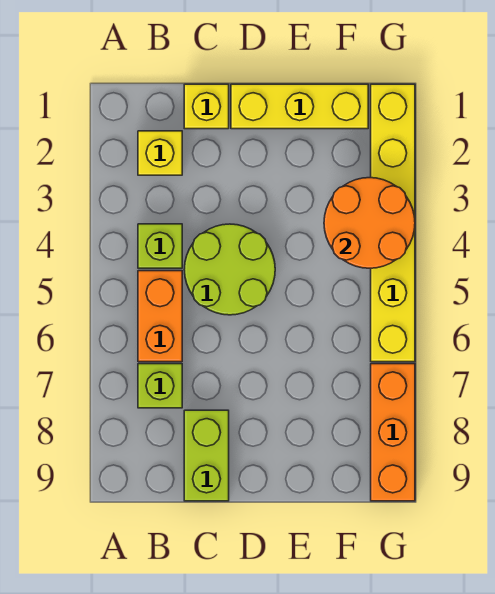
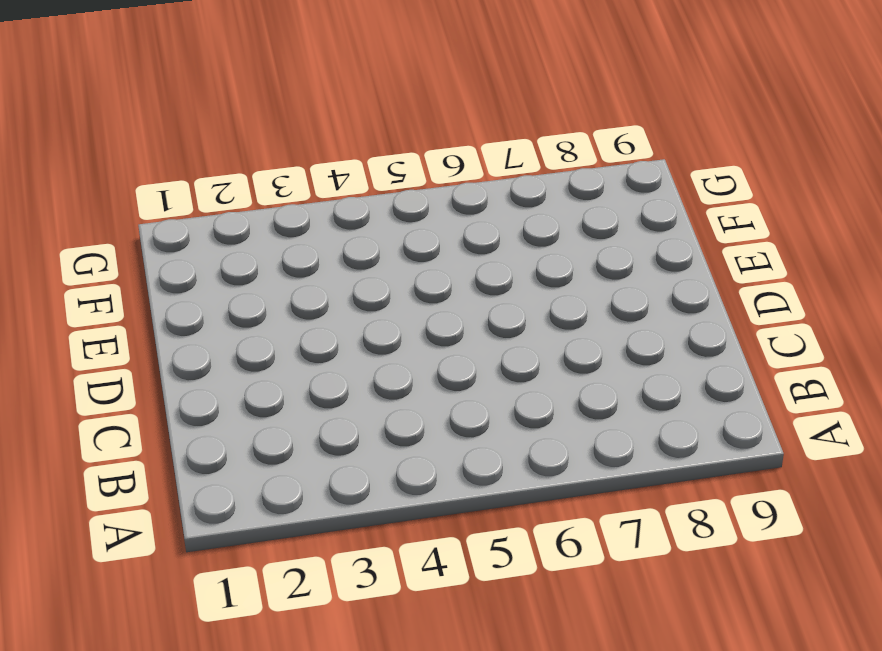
none -> yellow 1x1 brick [138,131,182,175]
none -> lime 1x1 brick [138,224,182,268]

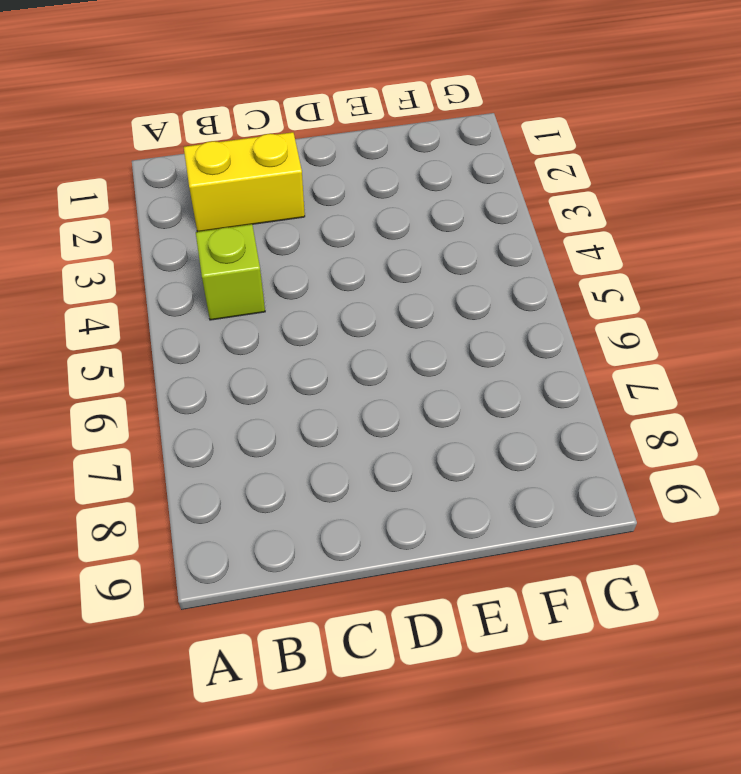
yellow 1x2 brick [184,132,305,232] -> yellow 1x1 brick [138,131,182,175]
none -> orange 1x2 brick [138,271,182,362]
none -> lime 1x1 brick [138,364,182,408]

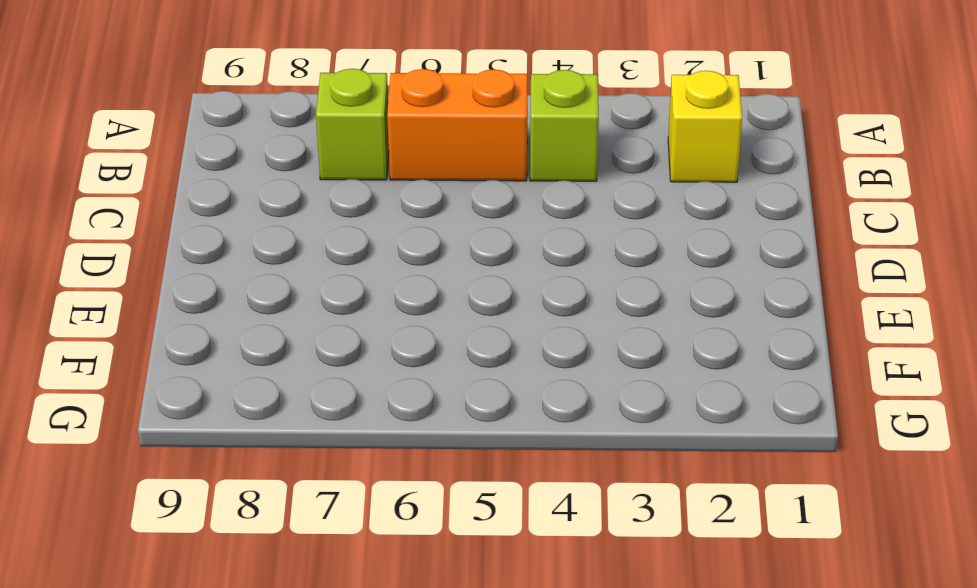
none -> yellow 1x1 brick [184,84,229,129]
none -> lime 2x2 round brick [184,224,275,315]

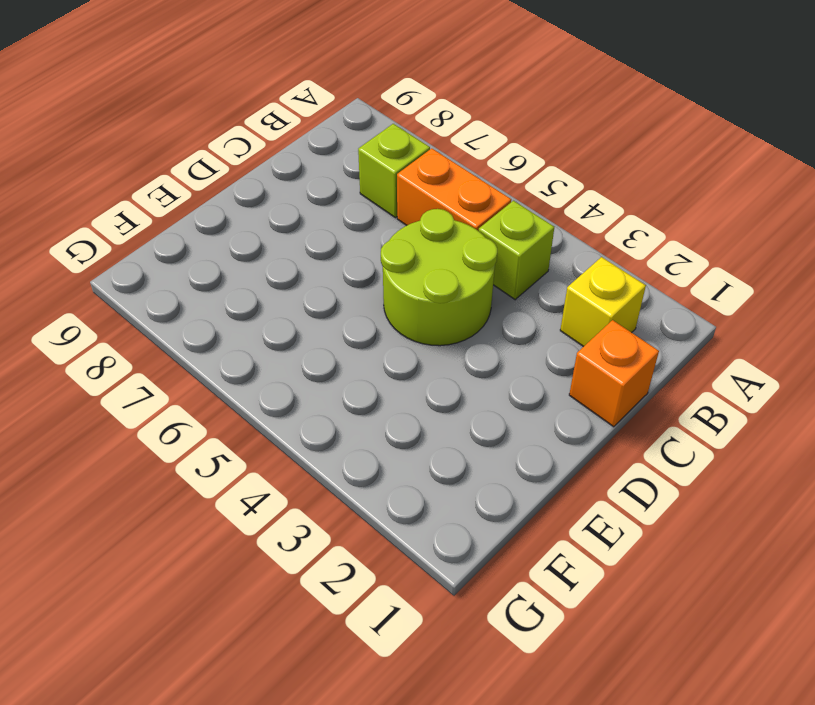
orange 1x1 brick [569,320,659,427] -> yellow 1x1 brick [184,84,229,129]
none -> lime 1x2 brick [184,410,229,501]
none -> yellow 1x3 brick [231,84,368,129]

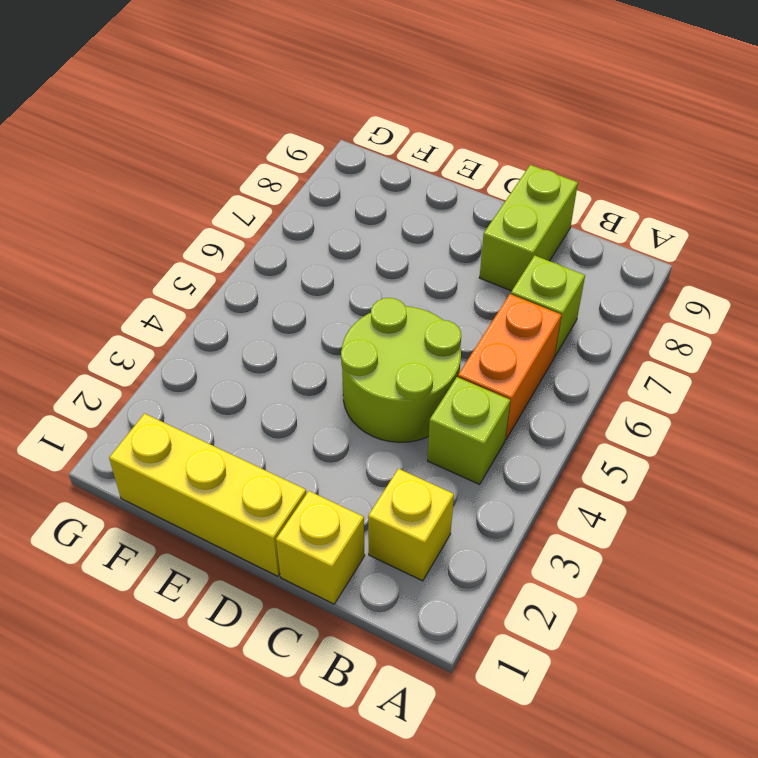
none -> yellow 1x6 brick [371,84,415,362]
none -> orange 1x3 brick [371,364,415,501]

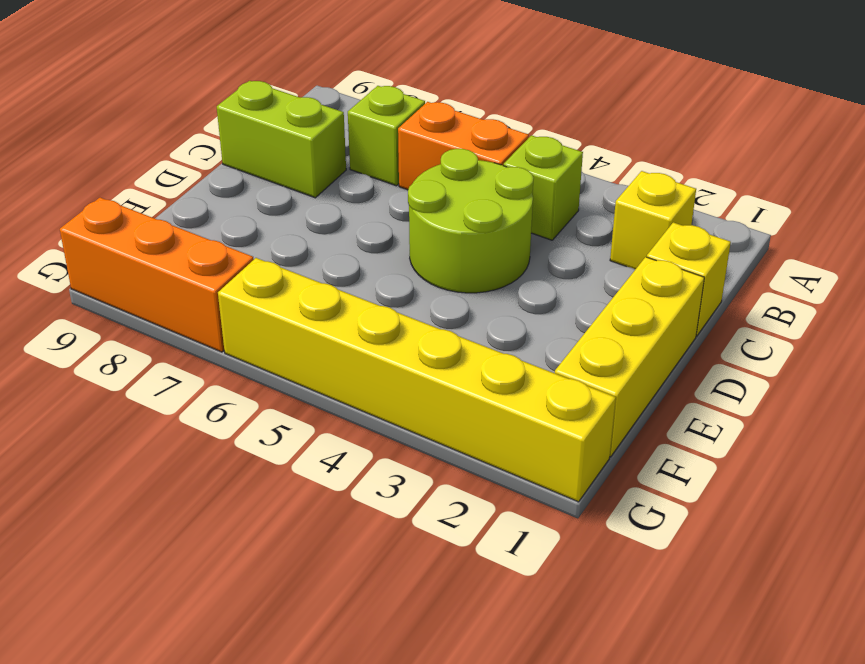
none -> orange 2x2 round brick [324,178,415,268]

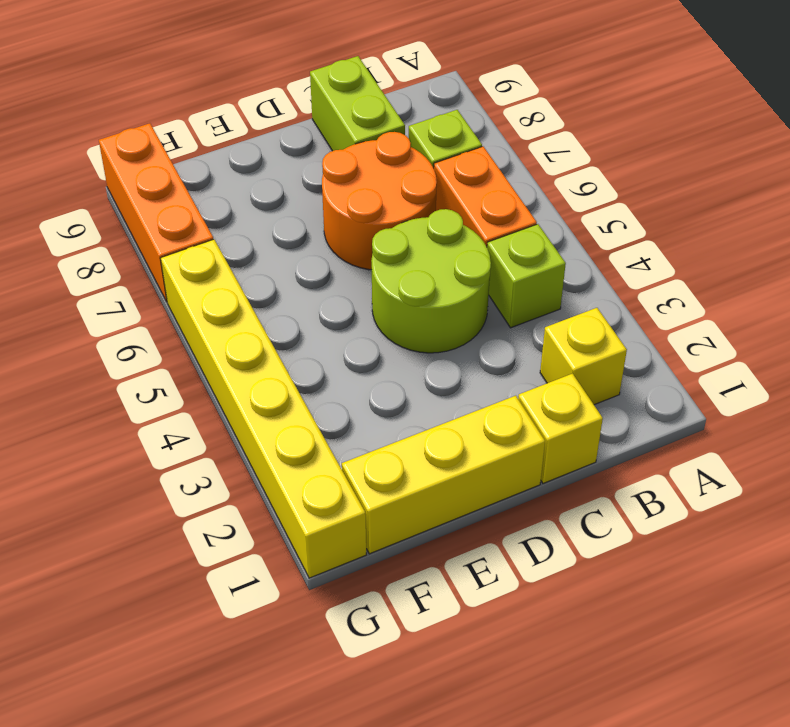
orange 2x2 round brick [322,132,437,270] -> orange 2x2 round brick moved to [324,178,415,268]

